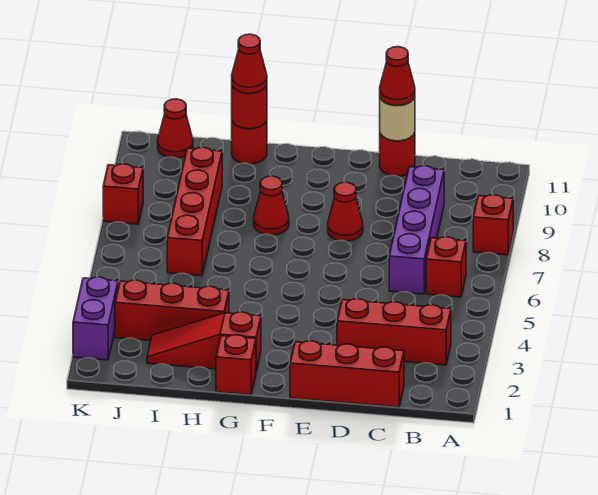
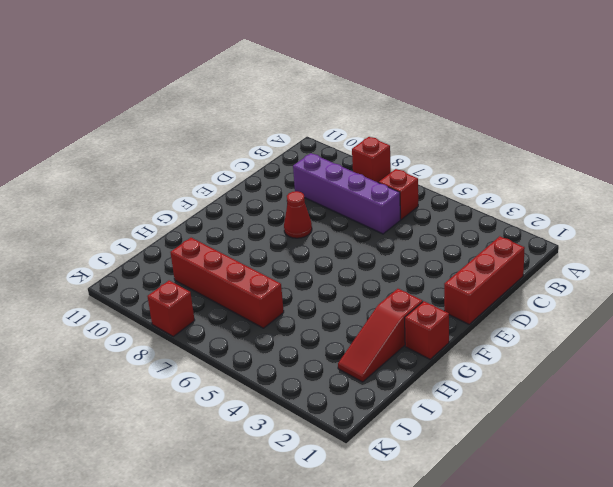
none -> red 1x3 brick [337,299,451,365]
none -> red 1x1 round brick [380,132,415,176]
none -> red 1x1 cone [254,176,289,235]

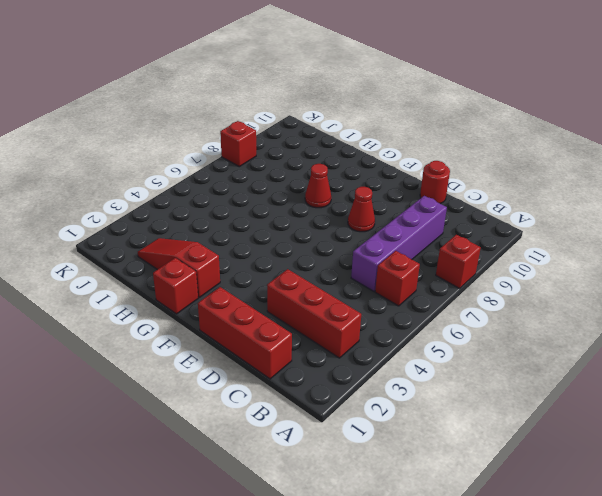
none -> red 1x3 brick [115,280,229,341]
none -> red 1x1 round brick [232,120,267,164]
none -> red 1x4 brick [167,147,222,276]

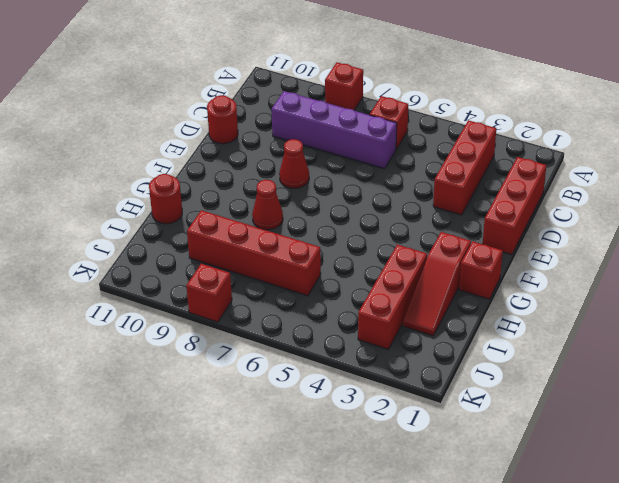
none -> red 1x1 cone [158,99,193,158]
none -> purple 1x2 brick [73,277,118,360]
none -> tan 1x1 round brick [380,97,415,141]

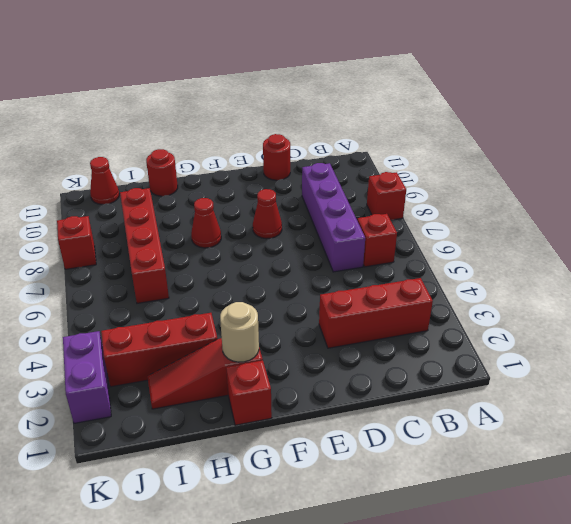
tan 1x1 round brick [220,302,259,362] -> tan 1x1 round brick moved to [380,97,415,141]
none -> red 1x3 brick [290,341,404,407]
none -> red 1x1 round brick [232,85,267,129]
none -> red 1x1 cone [380,47,415,105]

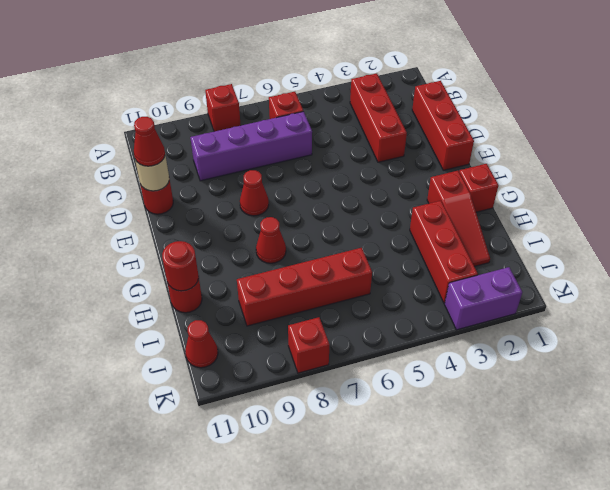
none -> red 1x1 cone [232,34,267,93]

